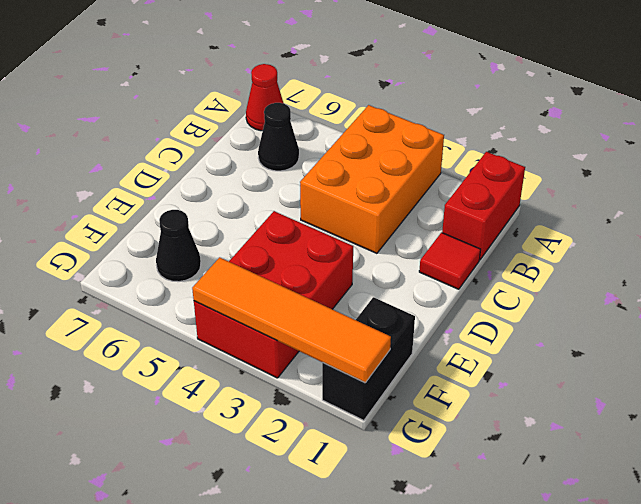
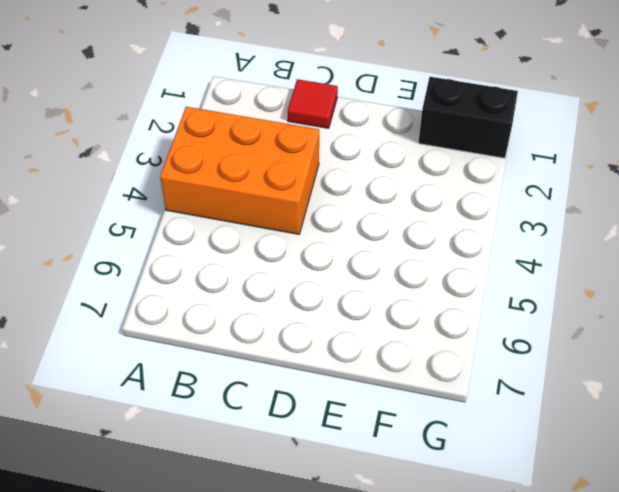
none -> red 1x2 brick [442,152,525,260]
none -> red 1x1 cone [246,64,284,131]

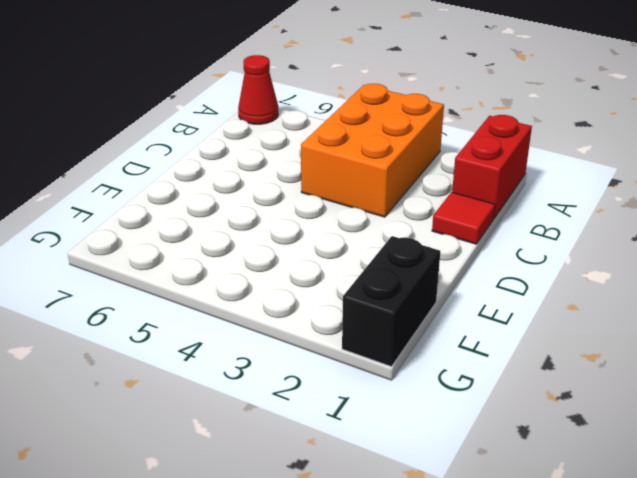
none -> black 1x1 cone [258,103,299,171]
none -> red 2x3 brick [194,211,353,378]

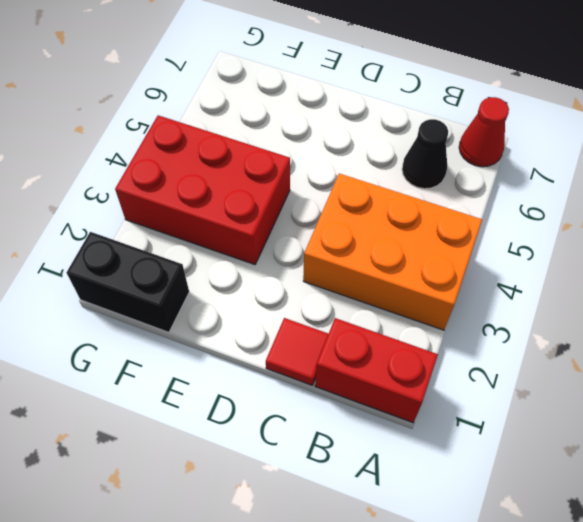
none -> black 1x1 cone [156,210,201,282]
none -> orange 1x4 tile [192,257,391,383]

